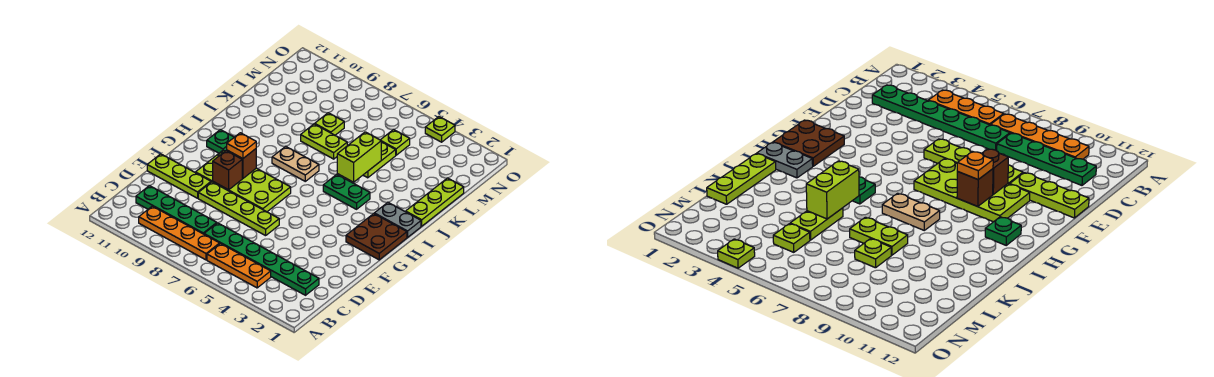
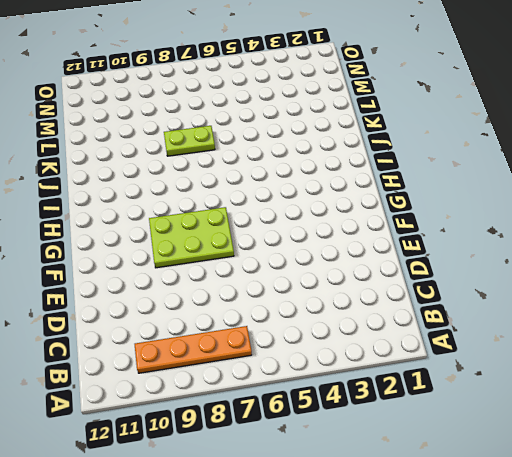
lime 2x3 plate [149,207,234,268] -> lime 2x4 plate [196,150,291,212]
none -> orange 1x3 plate [207,244,271,288]
none -> green 1x6 plate [204,223,319,295]
none -> green 1x4 plate [136,186,217,234]

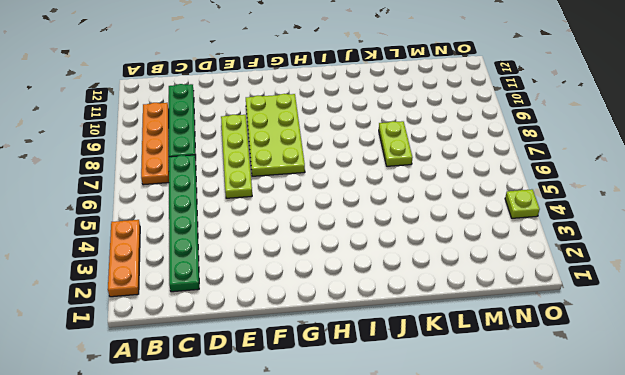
orange 1x3 plate [108,220,140,297] -> orange 1x3 plate moved to [207,244,271,288]
none -> lime 1x3 plate [147,154,211,198]
none -> brown 2x2 plate [346,214,407,260]
none -> green 1x1 plate [207,130,234,153]

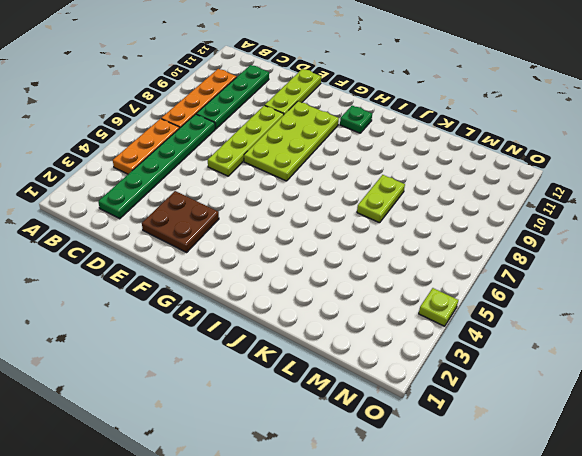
brown 2x2 plate [142,191,219,252] -> brown 2x2 plate moved to [346,214,407,260]
none -> grey 1x2 plate [374,203,421,237]
none -> green 1x2 plate [323,174,370,209]
none -> tan 1x2 plate [272,146,319,181]

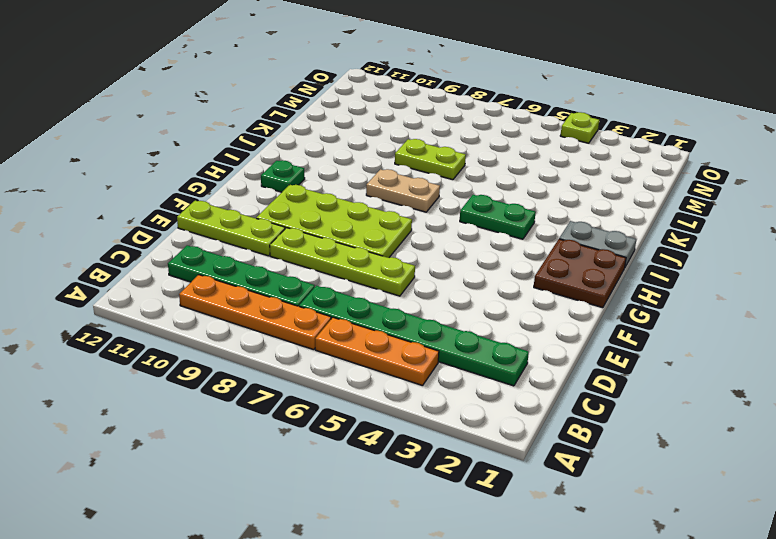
none -> lime 1x3 plate [406,178,464,226]
none -> lime 1x2 plate [363,142,396,178]
none -> lime 1x1 plate [315,113,344,135]

